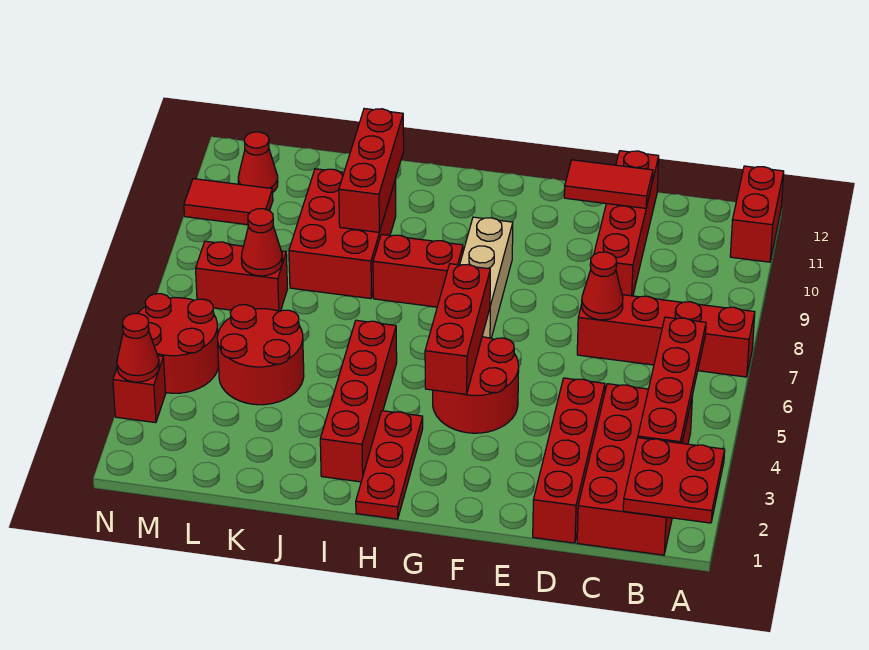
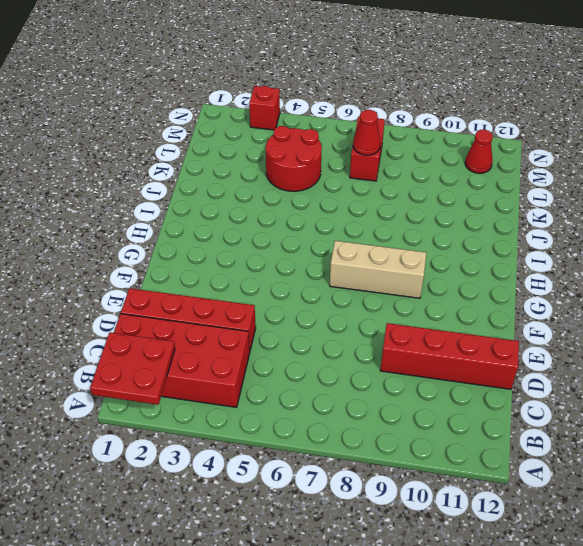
none -> red 1x4 brick [577,295,755,377]
none -> red 1x2 brick [730,166,784,262]
none -> red 2x2 round brick [433,337,519,433]

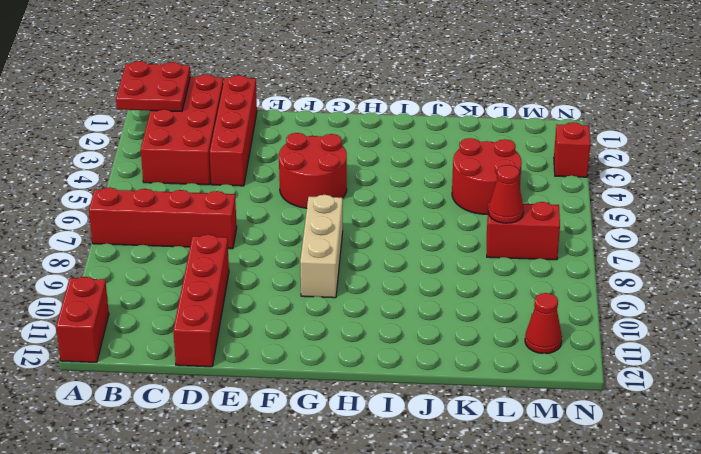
none -> red 1x3 plate [356,411,423,519]
none -> red 1x2 brick [373,235,463,307]
none -> red 1x4 brick [320,320,397,482]

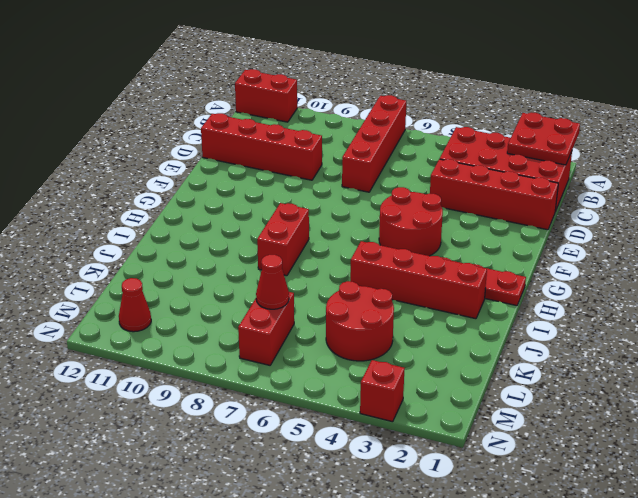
none -> tan 1x3 brick [460,217,513,338]
none -> red 2x3 brick [289,169,396,299]
none -> red 2x2 round brick [138,294,219,393]

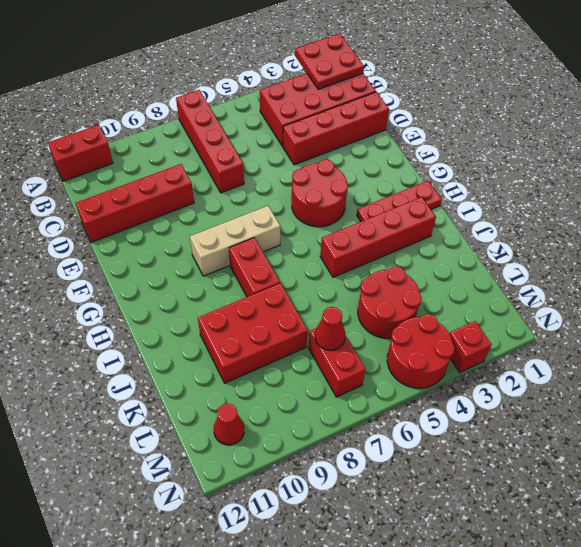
none -> red 1x2 tile [184,179,273,225]
none -> red 1x4 plate [638,317,706,443]
none -> red 1x1 cone [582,252,623,320]

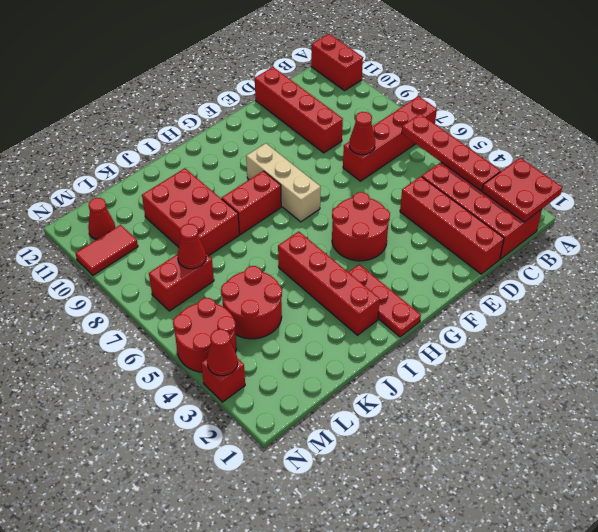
none -> red 1x2 tile [564,160,653,208]
none -> red 1x3 brick [425,264,490,394]
none -> red 1x3 brick [339,109,404,232]

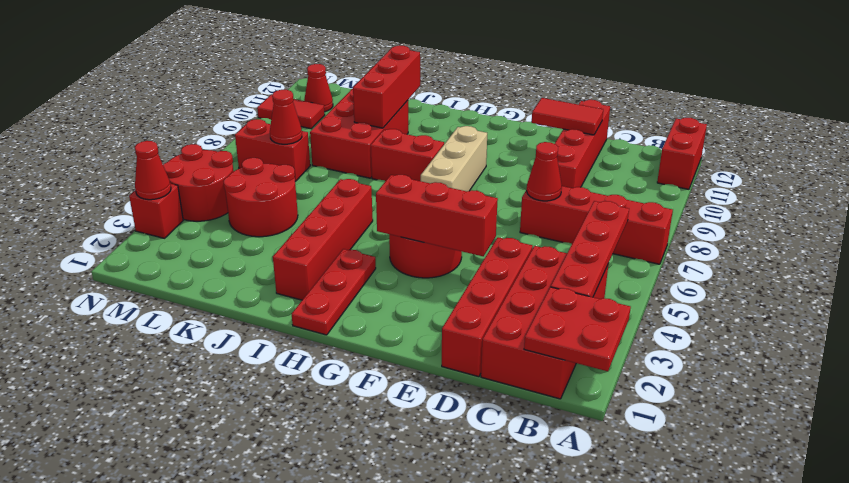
red 1x3 brick [376,175,498,256] -> red 1x3 brick turned to [425,264,490,394]

